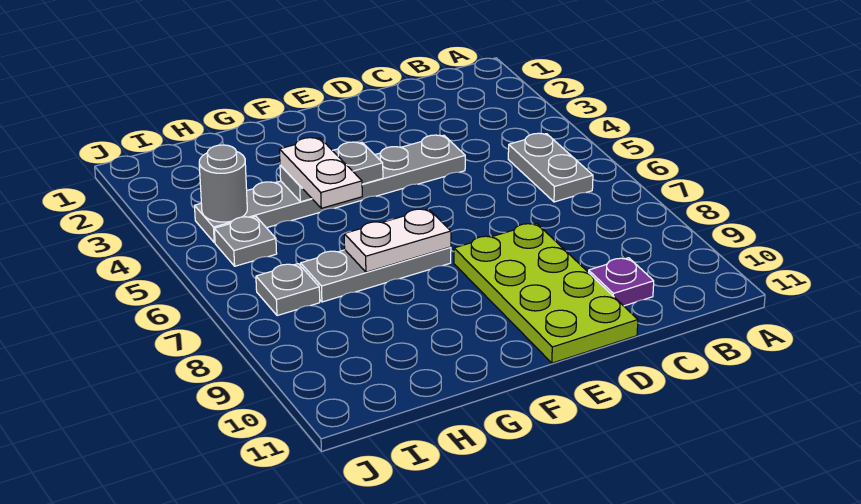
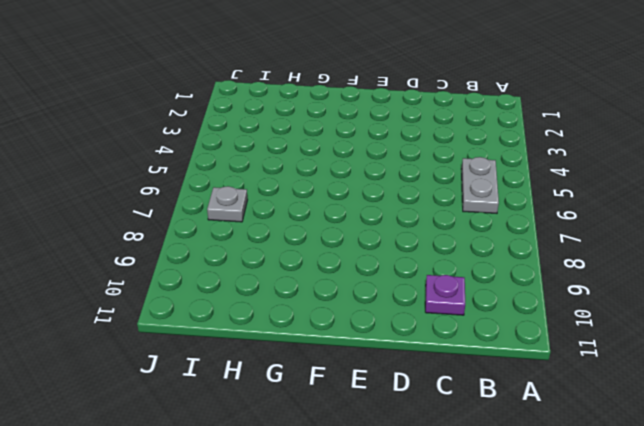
none -> grey 1x6 plate [195,135,465,243]
none -> lime 2x4 plate [454,223,638,363]

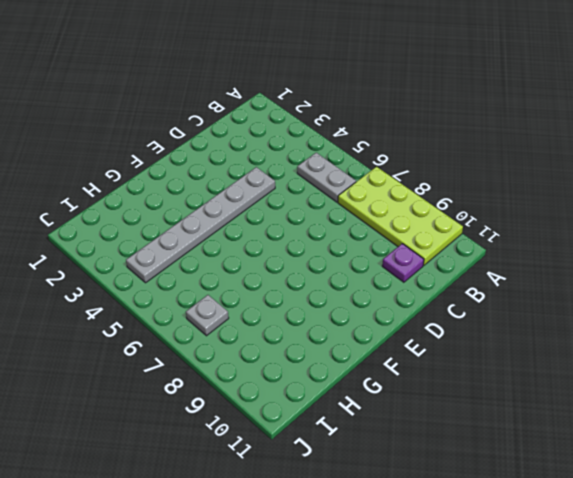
lime 2x4 plate [338,167,463,265] -> lime 2x4 plate moved to [454,223,638,363]
none -> grey 1x3 plate [301,247,451,302]
none -> grey 1x1 plate [214,217,277,266]

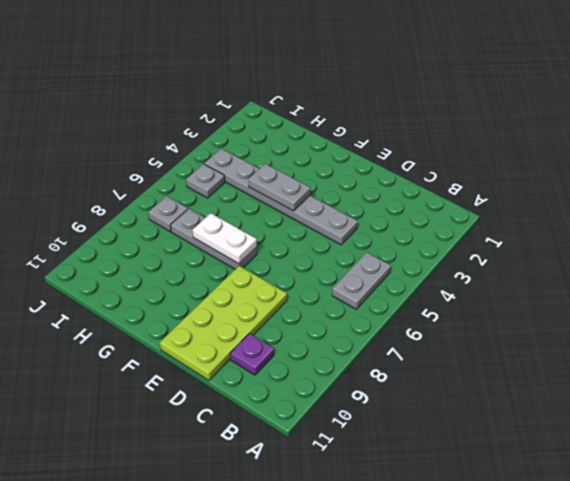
none -> grey 1x1 round brick [199,145,247,222]
none -> white 1x2 plate [279,138,362,208]

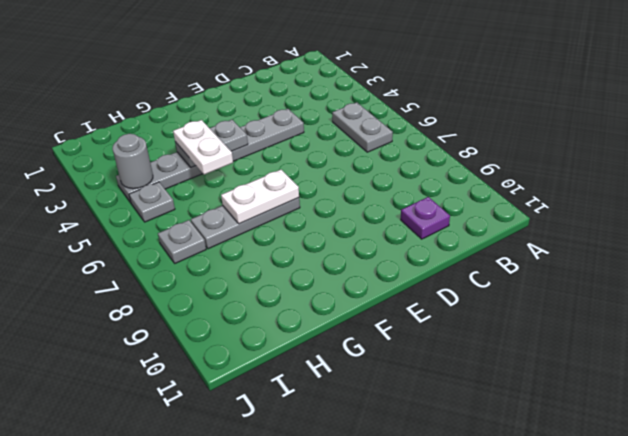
none -> lime 2x4 plate [454,223,638,363]

